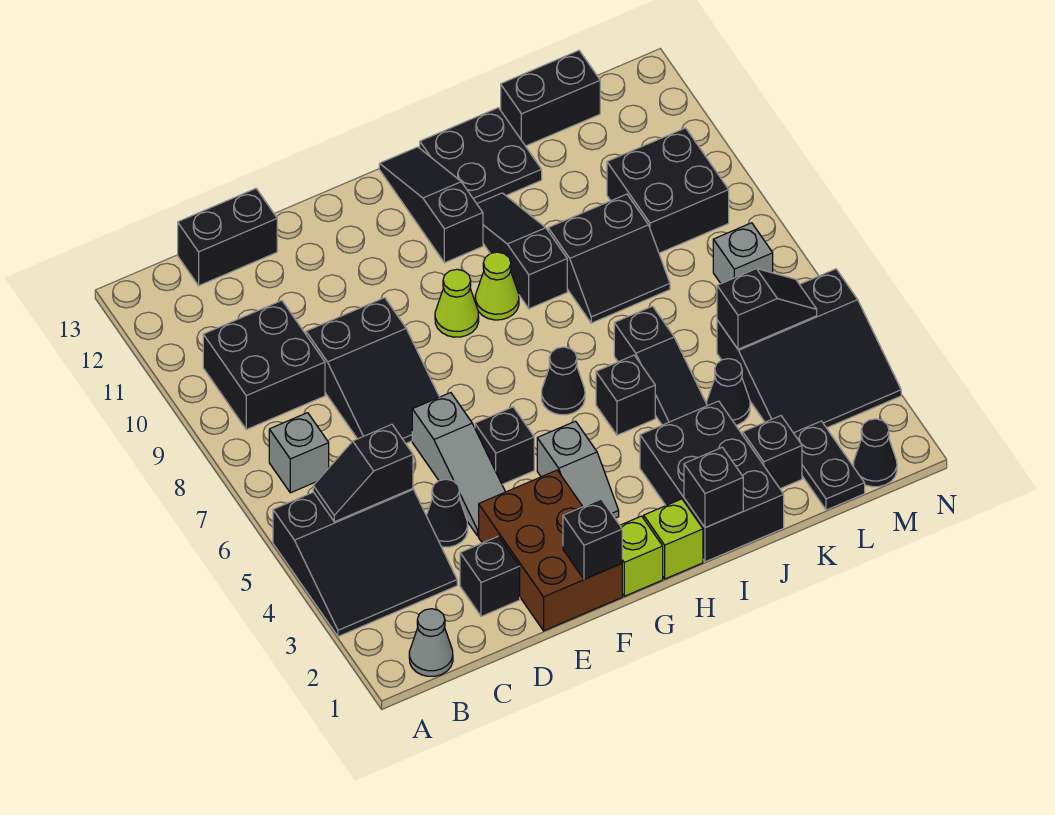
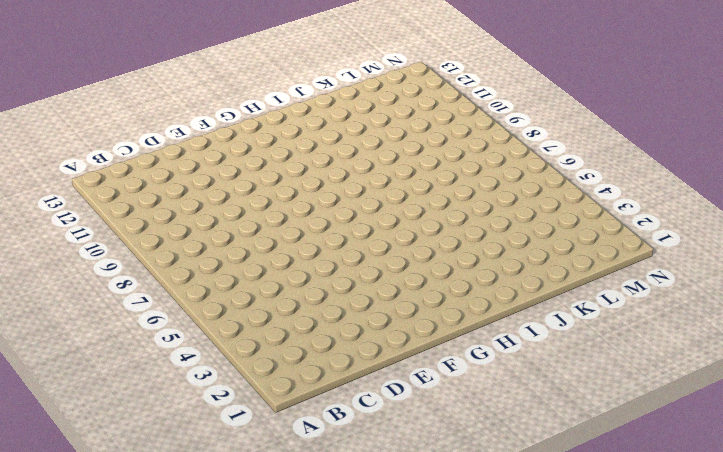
none -> black 3x3 slope [273,489,457,637]
none -> grey 1x1 cone [409,609,453,676]
none -> grey 1x1 brick [269,413,329,493]
none -> black 2x2 brick [203,301,325,429]

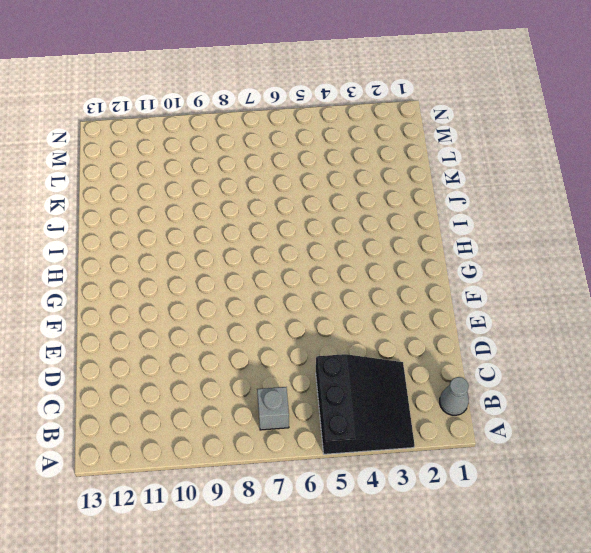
none -> black 2x2 brick [203,301,325,429]
none -> black 1x2 brick [178,189,277,286]
none -> black 1x1 brick [460,536,520,616]
none -> black 1x1 cone [426,479,468,547]

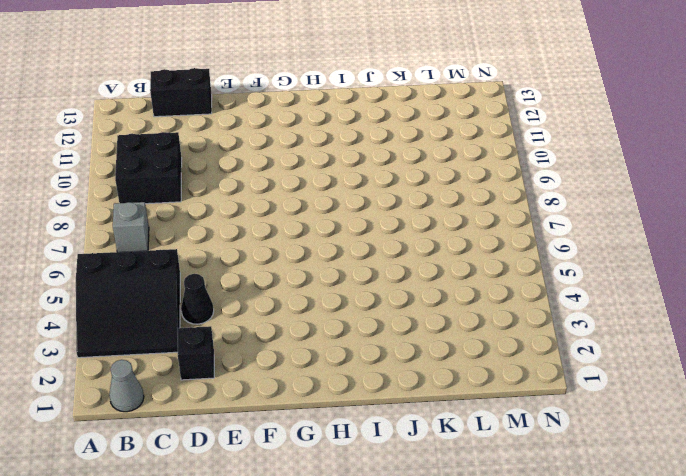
none -> black 2x3 slope [306,298,439,443]
none -> brown 2x3 brick [479,470,622,631]
none -> grey 1x3 slope [412,393,505,536]
none -> black 1x1 brick [475,407,534,484]

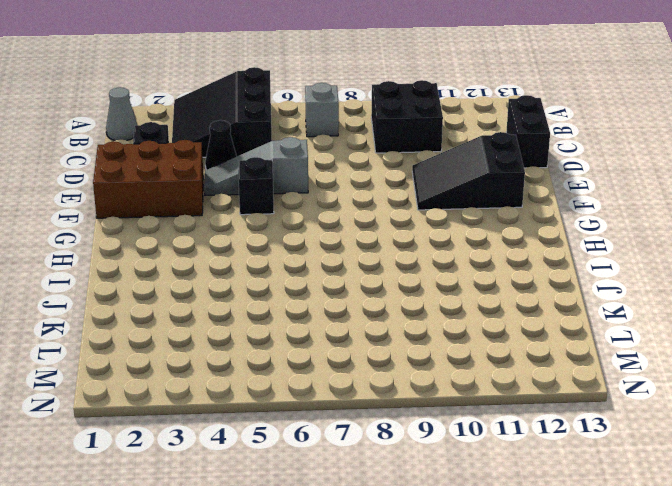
black 2x3 slope [412,132,525,210] -> black 2x3 slope moved to [306,298,439,443]
none -> lime 1x1 brick [620,516,663,596]
none -> grey 1x2 slope [537,421,619,518]
none -> lime 1x1 cone [435,269,479,337]
none -> lime 1x1 brick [644,499,703,579]

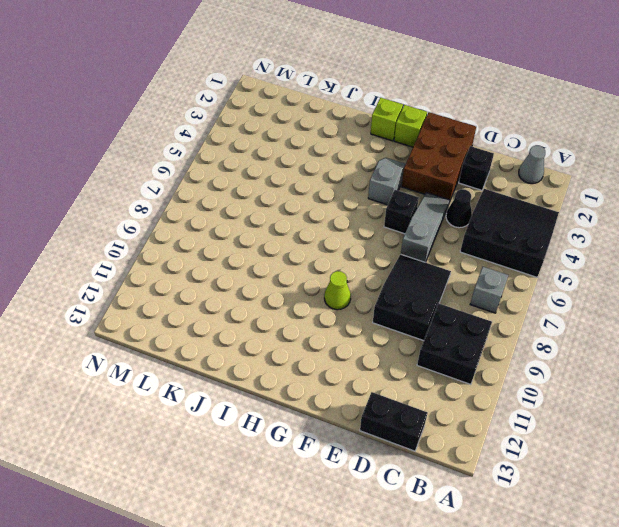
none -> black 1x1 cone [542,347,585,415]
none -> lime 1x1 cone [475,252,519,320]
none -> black 1x3 slope [379,147,483,263]
none -> black 2x3 brick [640,401,784,562]

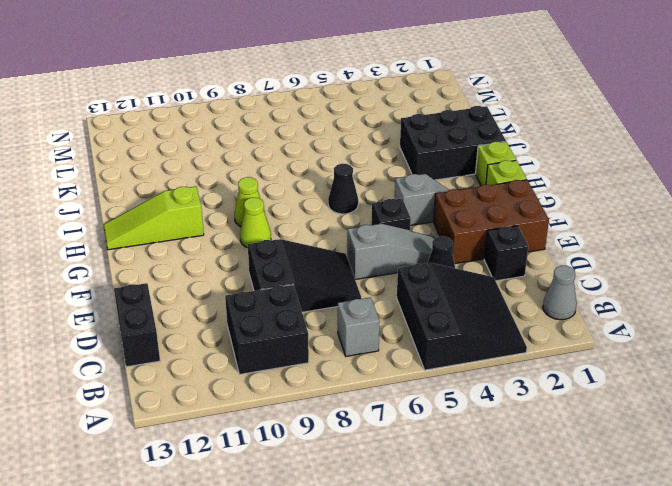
lime 1x3 slope [104,186,204,250] -> black 1x3 slope [379,147,483,263]
none -> black 1x1 brick [596,355,655,435]
none -> black 1x3 slope [477,193,567,309]
none -> black 2x2 plate [420,108,542,203]
none -> black 1x3 slope [614,306,707,425]

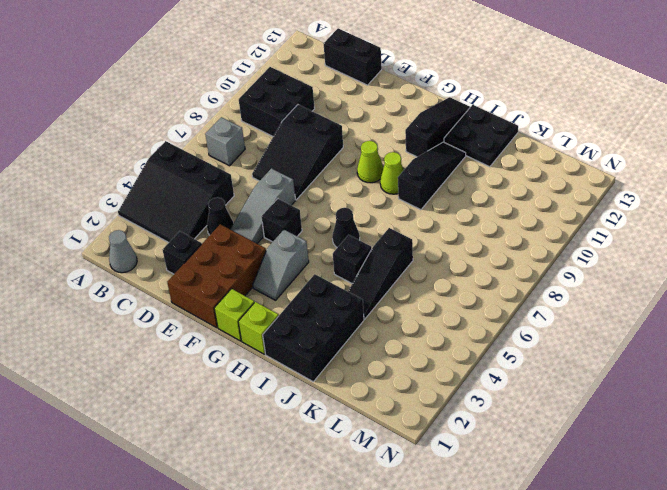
none -> black 2x2 slope [548,194,670,323]
none -> black 1x1 brick [743,416,802,489]
none -> black 1x1 cone [707,359,750,425]
none -> black 1x2 brick [501,51,600,146]

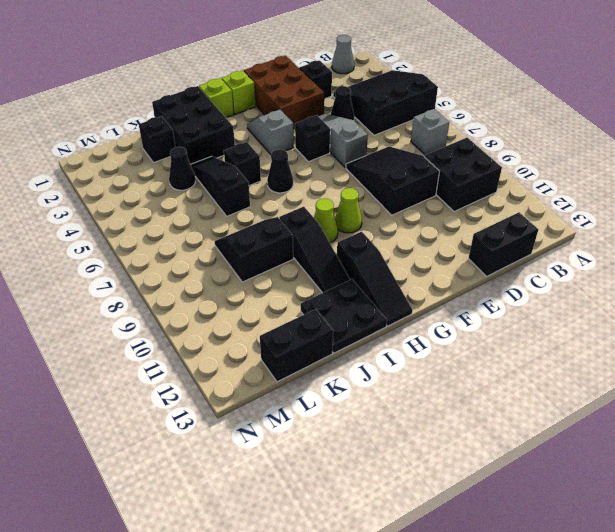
none -> black 1x2 plate [794,421,865,510]
none -> black 3x3 slope [717,269,901,433]
none -> black 2x2 brick [607,128,729,253]
none -> black 1x1 cone [854,419,897,487]

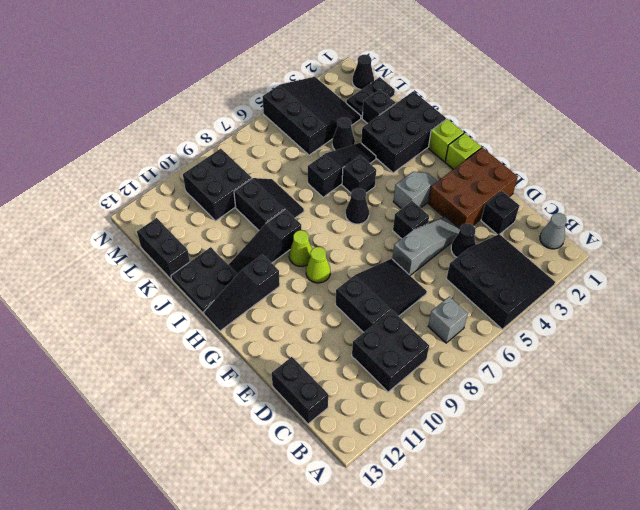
none -> grey 1x1 brick [713,223,773,283]
none -> black 1x2 slope [313,424,413,522]
none -> black 1x1 brick [563,499,622,579]
none -> black 1x1 brick [684,447,743,528]

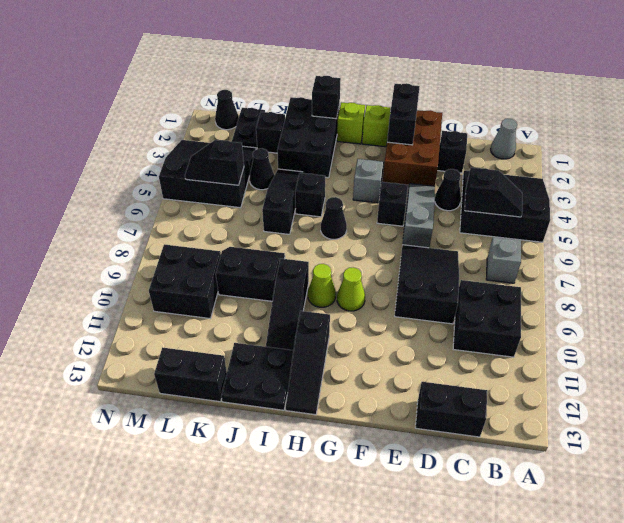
black 1x2 brick [387,83,420,145] -> black 1x1 brick [563,499,622,579]
none -> grey 1x1 brick [713,223,773,283]

